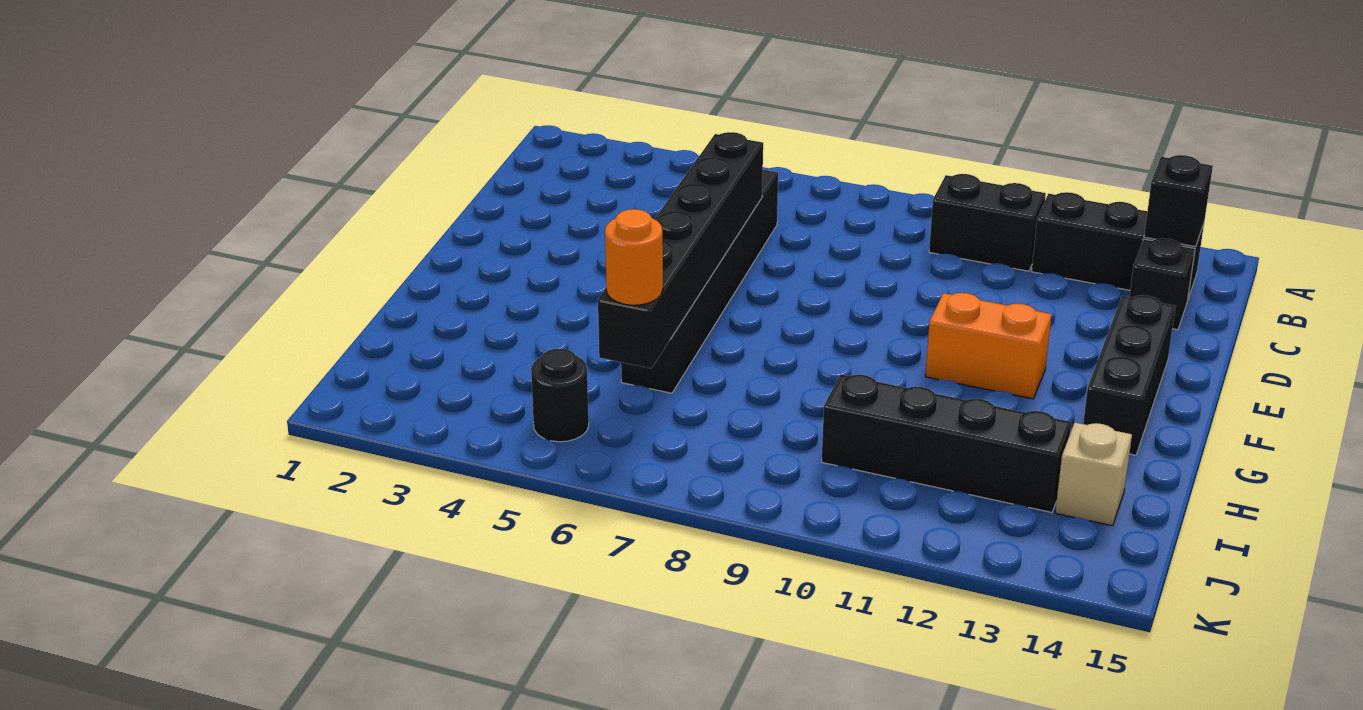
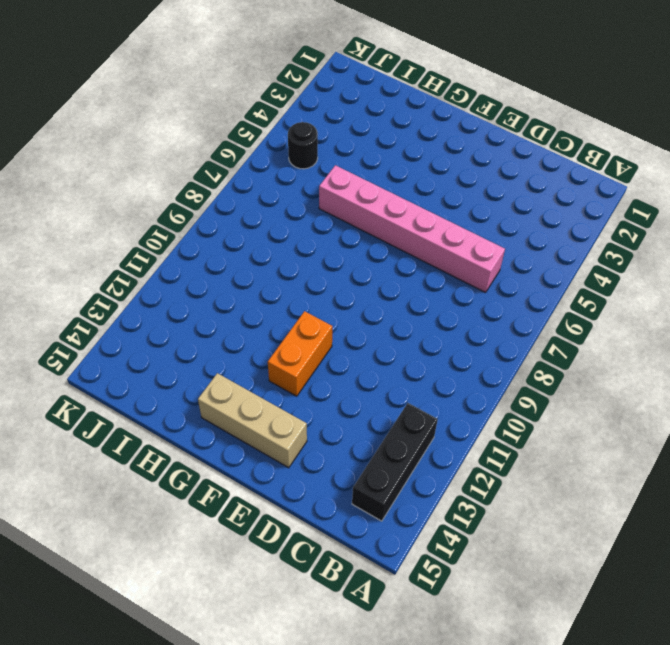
pink 1x6 brick [319,165,505,292] -> black 1x6 brick [621,170,778,393]
tan 1x3 brick [198,373,307,468] -> black 1x3 brick [1083,295,1176,455]
none -> black 1x2 brick [929,174,1046,271]
none -> black 1x1 brick [1129,238,1195,330]
none -> black 1x4 brick [822,374,1071,512]

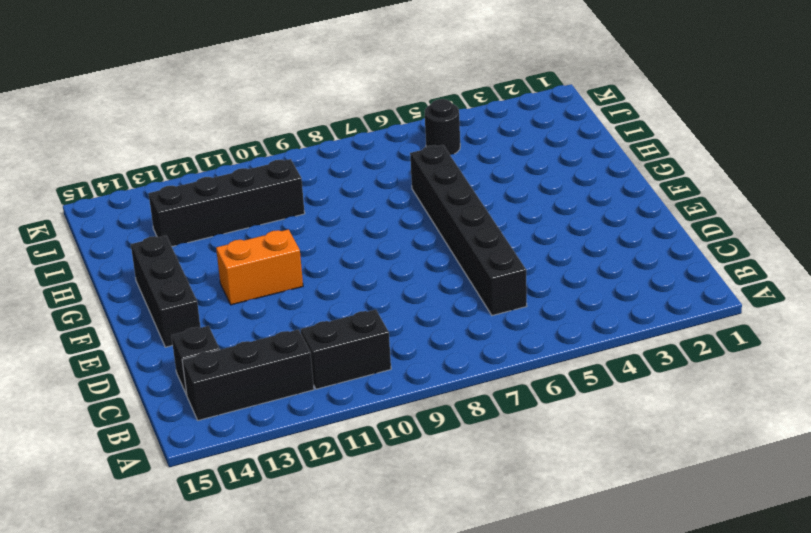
none -> tan 1x1 brick [1055,422,1132,526]
none -> black 1x1 brick [1144,155,1213,247]
none -> black 1x6 brick [598,132,763,369]

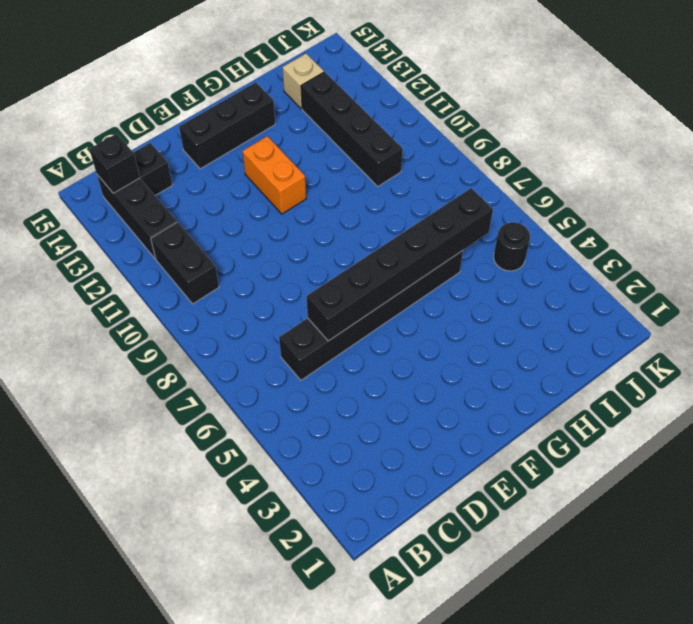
none -> orange 1x1 round brick [605,209,663,305]

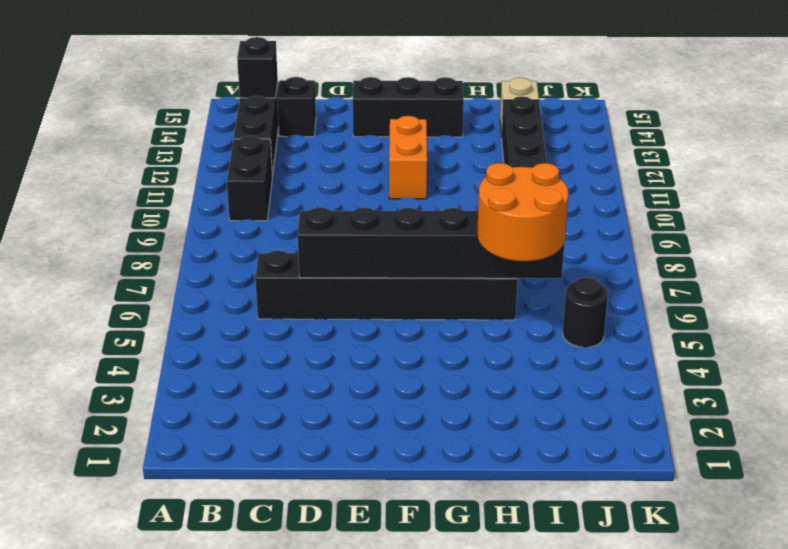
orange 2x2 round brick [477,163,568,261] -> orange 1x1 round brick [605,209,663,305]

